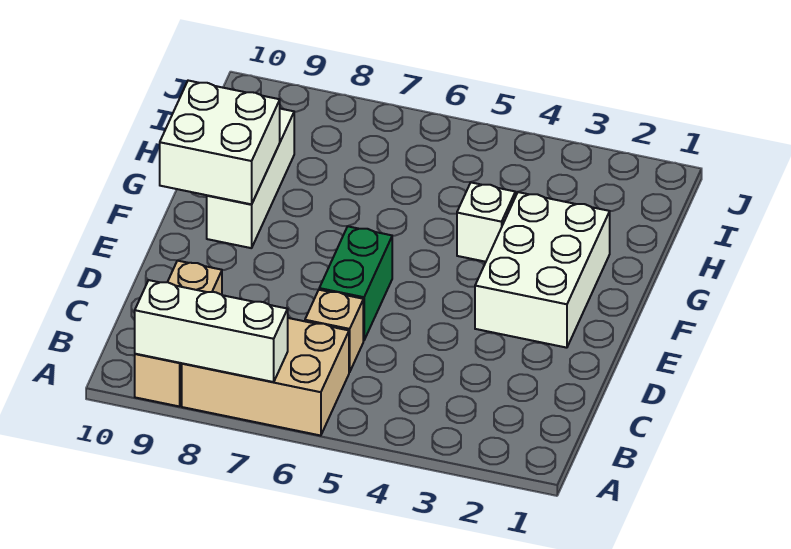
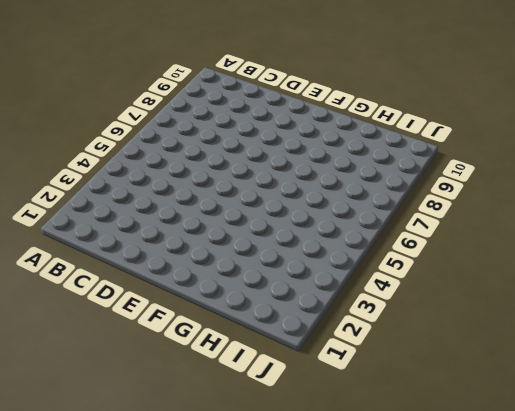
none -> tan 2x3 brick [182,318,349,436]
none -> tan 1x3 brick [135,261,222,406]

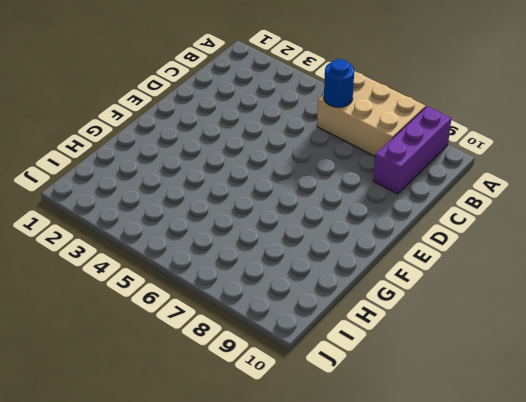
purple 1x3 brick [373,106,451,194] -> tan 1x3 brick [135,261,222,406]
blue 1x1 round brick [324,59,354,107] -> none
none -> tan 1x1 brick [305,290,363,372]
none -> green 1x2 brick [319,226,392,341]

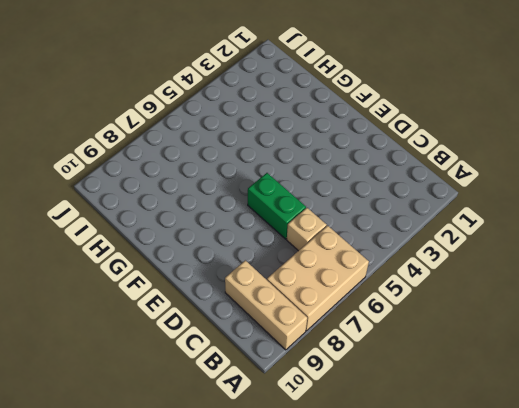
none -> white 2x3 brick [475,192,610,348]
none -> white 1x3 brick [207,109,294,248]

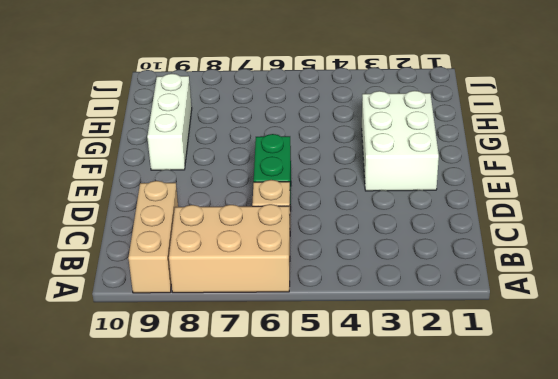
none -> white 1x1 brick [457,183,515,262]
none -> white 1x3 brick [135,280,288,382]

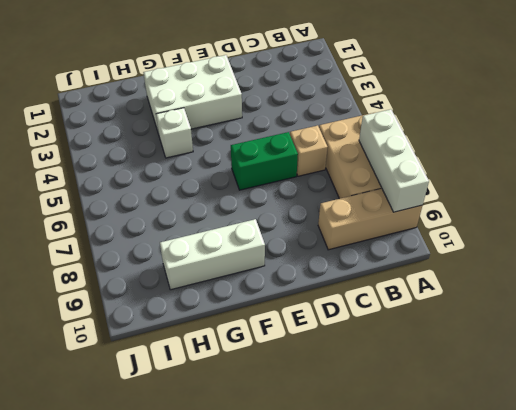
none -> white 2x2 brick [160,81,280,204]

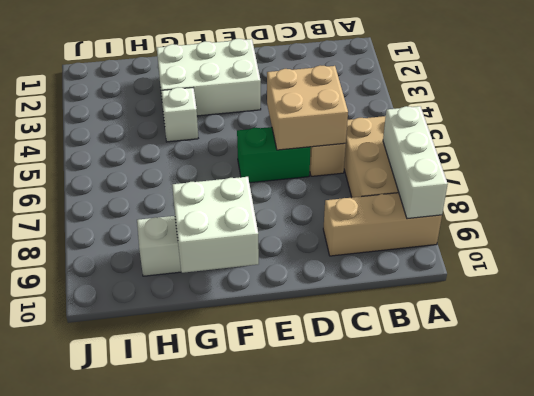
tan 2x2 brick [267,65,348,150] -> none

